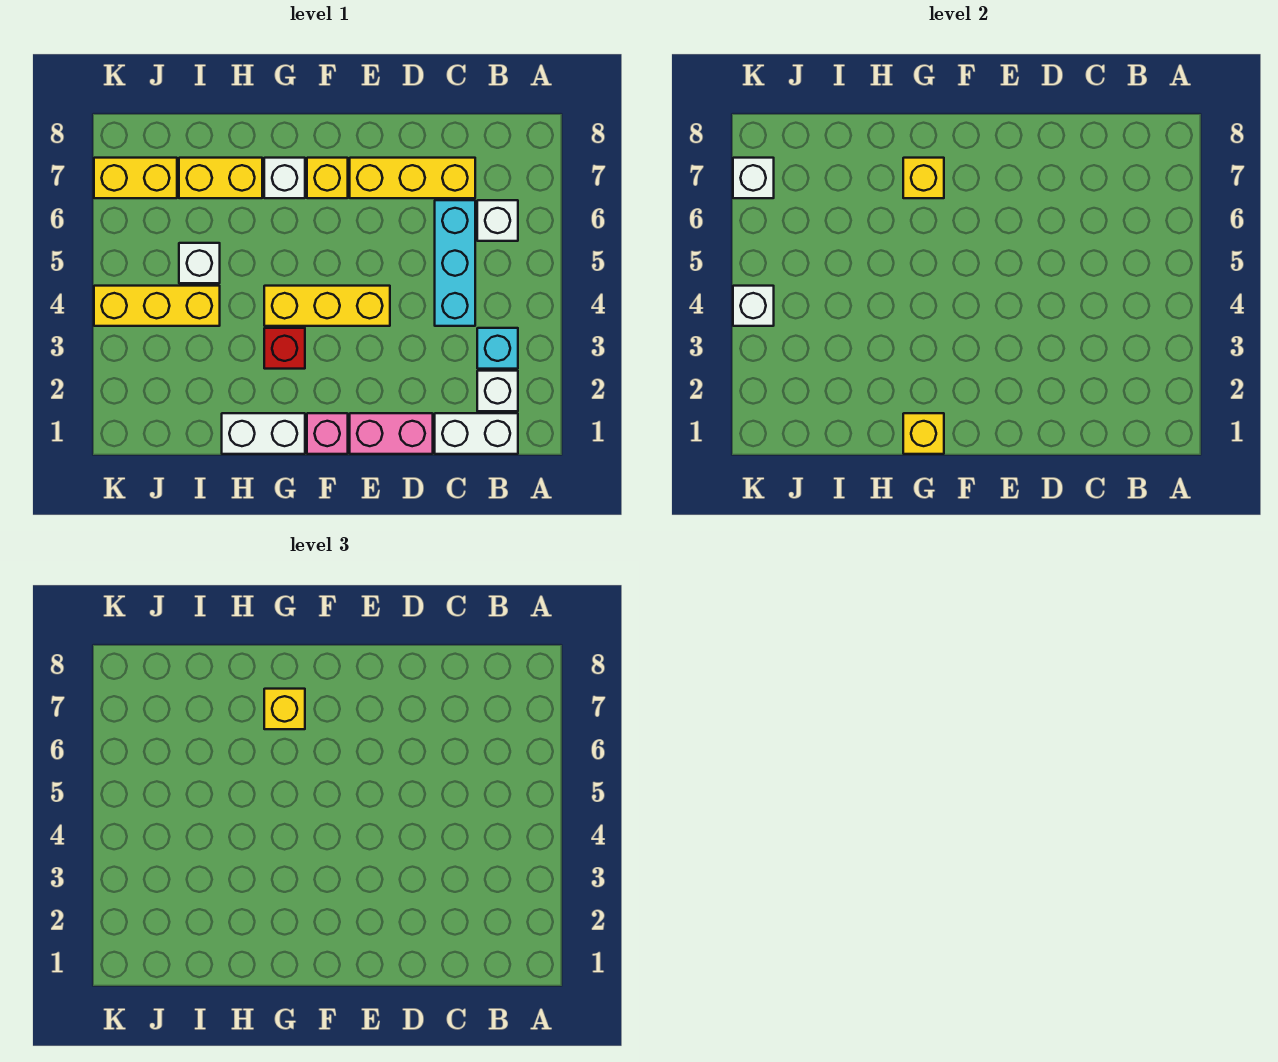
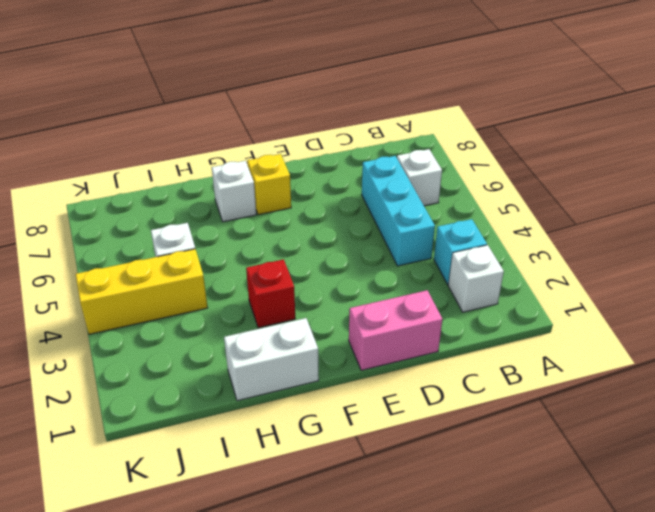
none -> white 1x2 brick [435,413,518,454]
none -> yellow 1x3 brick [350,158,475,198]
none -> yellow 1x3 brick [264,286,390,326]

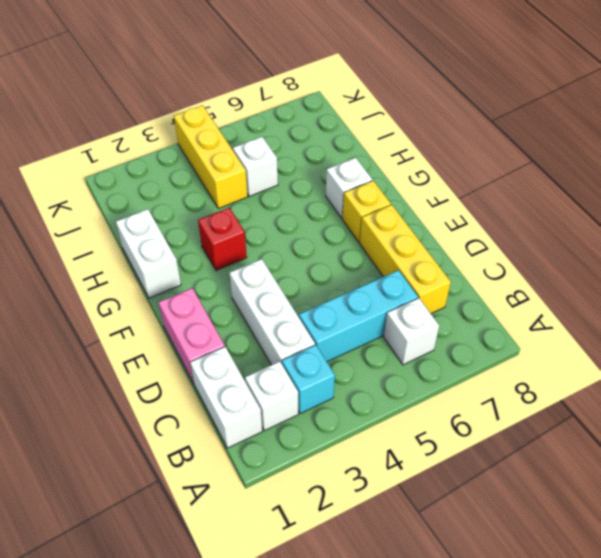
white 1x3 brick [229,259,315,365] -> none
none -> yellow 1x3 brick [264,286,390,326]
none -> pink 1x1 brick [307,413,348,454]
none -> yellow 1x2 brick [179,158,262,198]

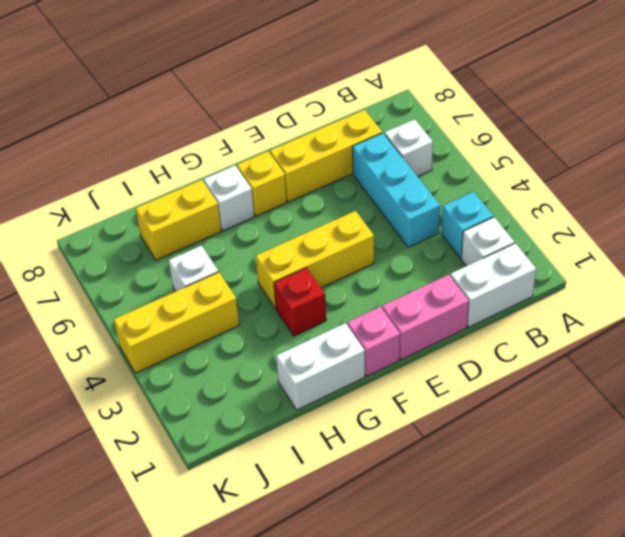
none -> yellow 1x2 brick [94,158,177,198]
none -> yellow 1x1 brick [903,413,944,454]
none -> yellow 1x1 brick [903,158,944,198]

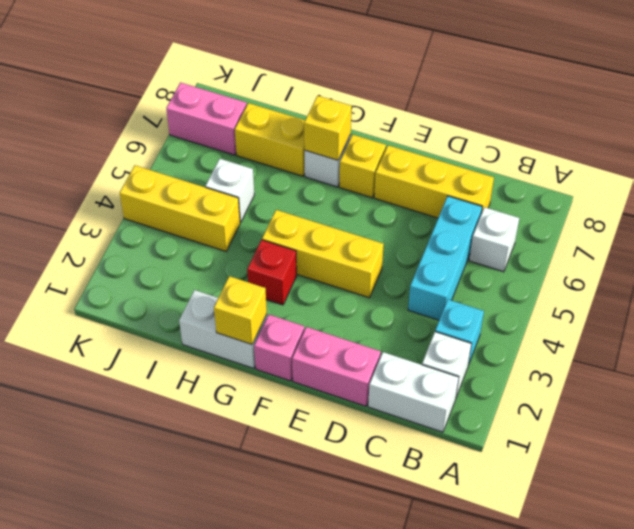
pink 1x2 brick [166,83,247,155] -> yellow 1x2 brick [94,158,177,198]
none -> white 1x1 brick [733,286,774,326]
none -> white 1x1 brick [733,158,774,198]
none -> yellow 1x1 brick [264,689,305,729]

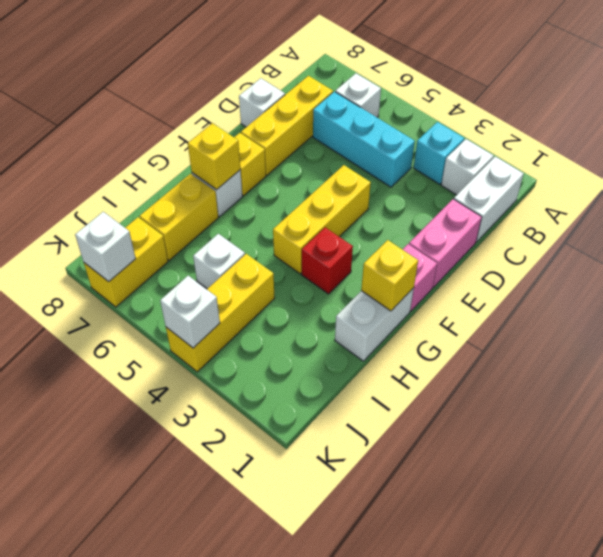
white 1x1 brick [239,78,285,127] -> none
none -> yellow 1x1 brick [264,689,305,729]

